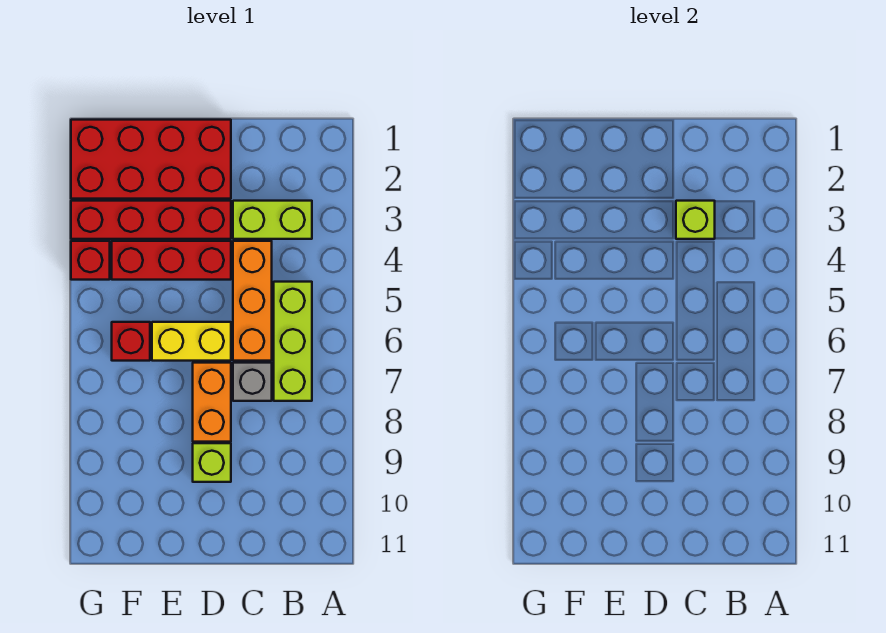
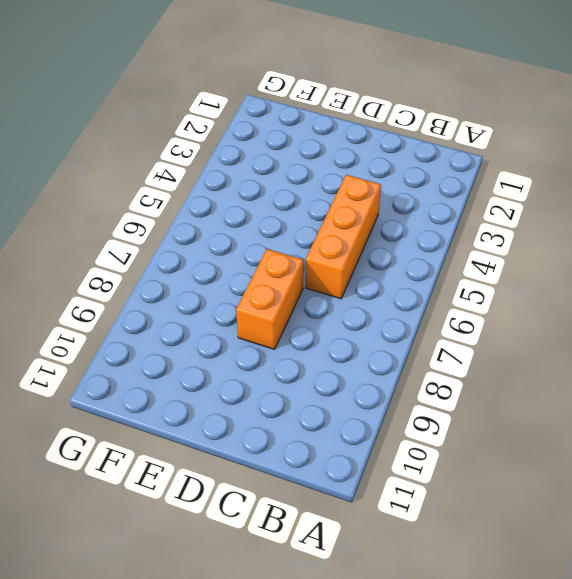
none -> lime 1x2 brick [233,201,312,239]
none -> lime 1x3 brick [274,282,312,401]
none -> grey 1x1 brick [233,363,272,401]

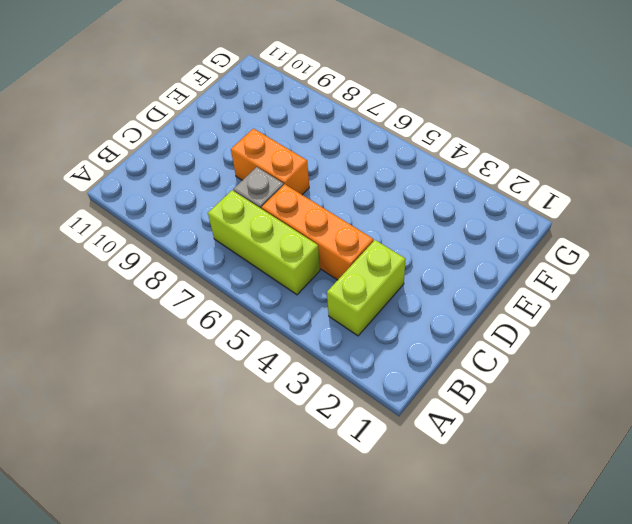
none -> red 2x4 brick [71,120,231,199]
none -> red 1x4 brick [71,201,231,239]
none -> red 1x3 brick [112,241,231,280]

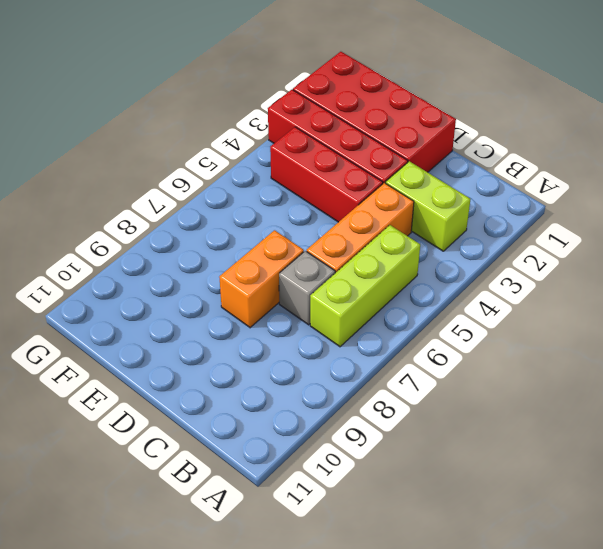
none -> yellow 1x2 brick [152,322,231,361]
none -> lime 1x1 brick [193,443,231,482]
none -> red 1x1 brick [112,322,150,361]

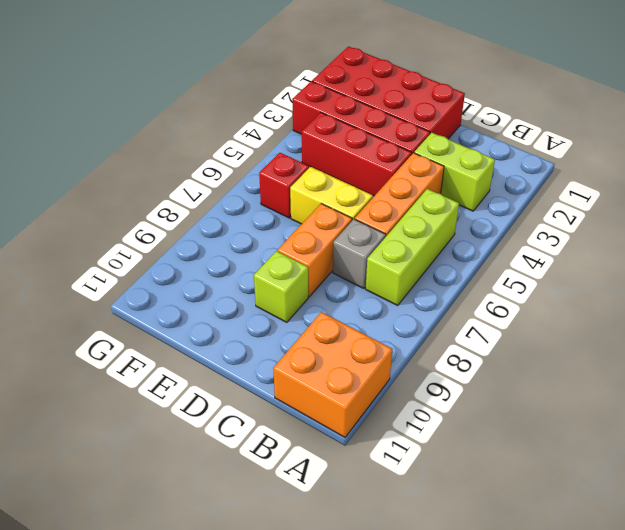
orange 2x2 brick [273,312,392,437] -> none
none -> red 1x1 brick [71,241,110,280]
none -> lime 1x1 brick [676,201,715,239]

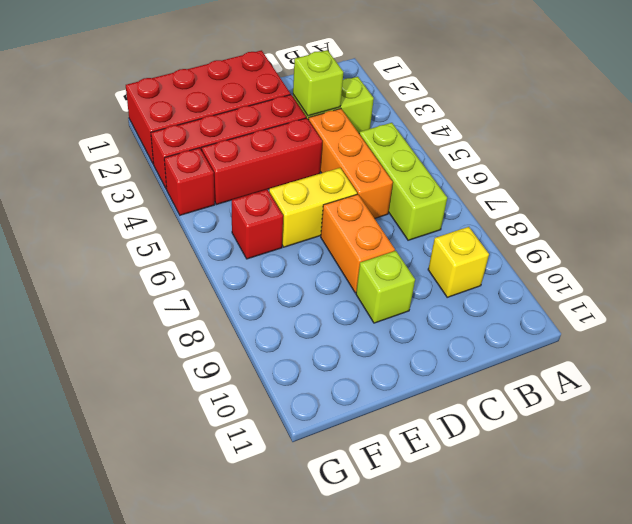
yellow 1x1 brick [428,227,489,297] -> none
none -> grey 1x1 brick [233,363,272,401]

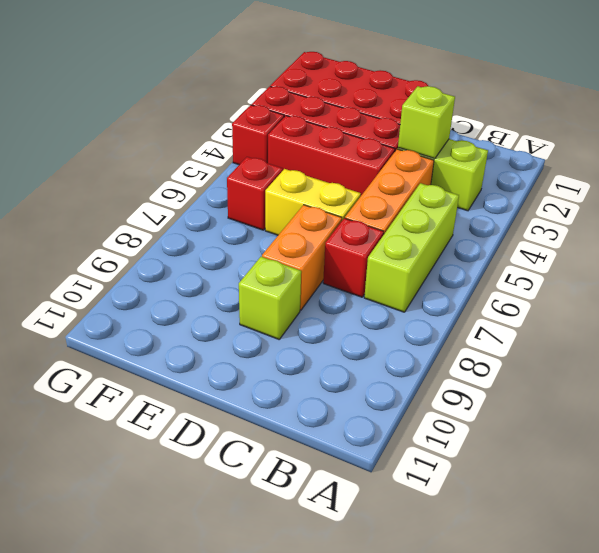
red 1x1 brick [323,218,384,297] -> grey 1x1 brick [233,363,272,401]

